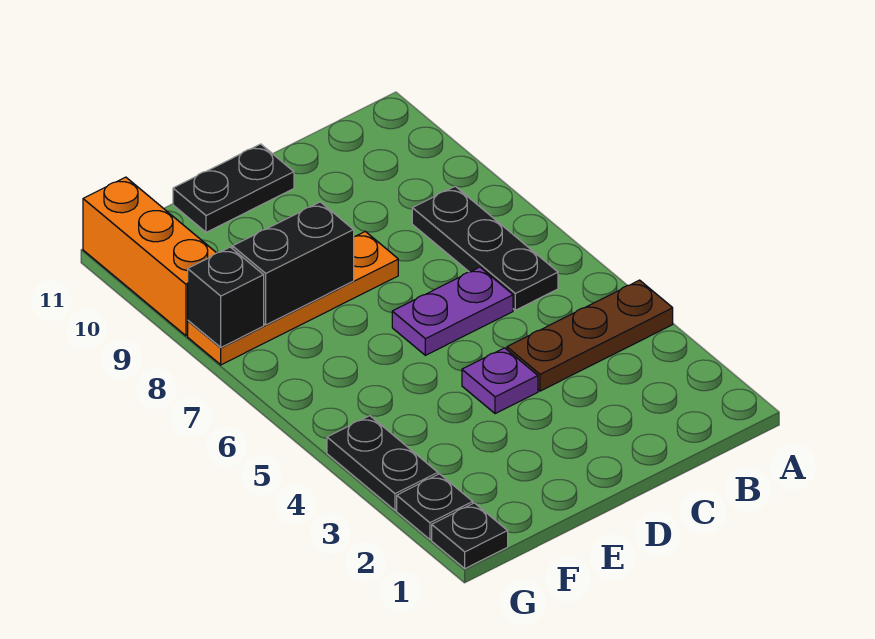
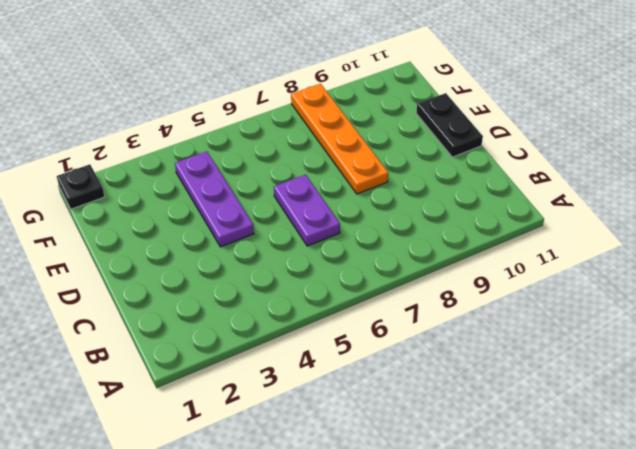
purple 1x3 plate [175,151,254,247] -> purple 1x1 plate [462,348,538,414]
none -> brown 1x3 plate [507,280,673,391]
none -> black 1x3 plate [412,186,558,310]
none -> black 1x1 plate [397,474,473,539]

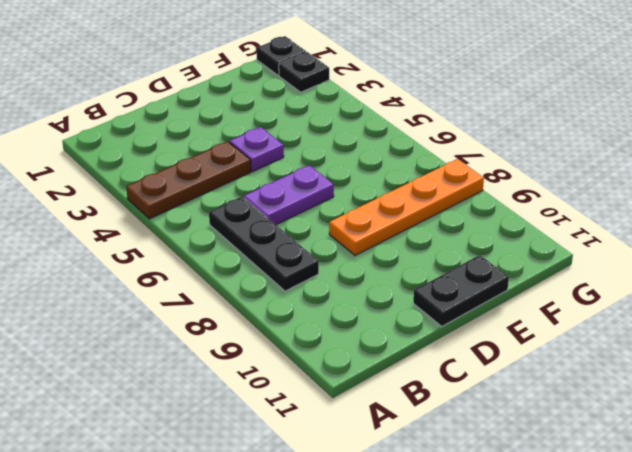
none -> black 1x2 plate [327,416,438,510]
none -> orange 1x3 brick [83,177,216,336]
none -> black 1x2 brick [233,202,354,325]

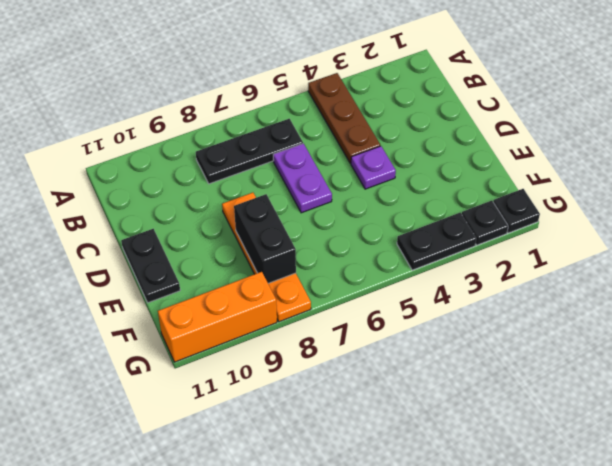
none -> black 1x1 brick [188,247,264,347]

